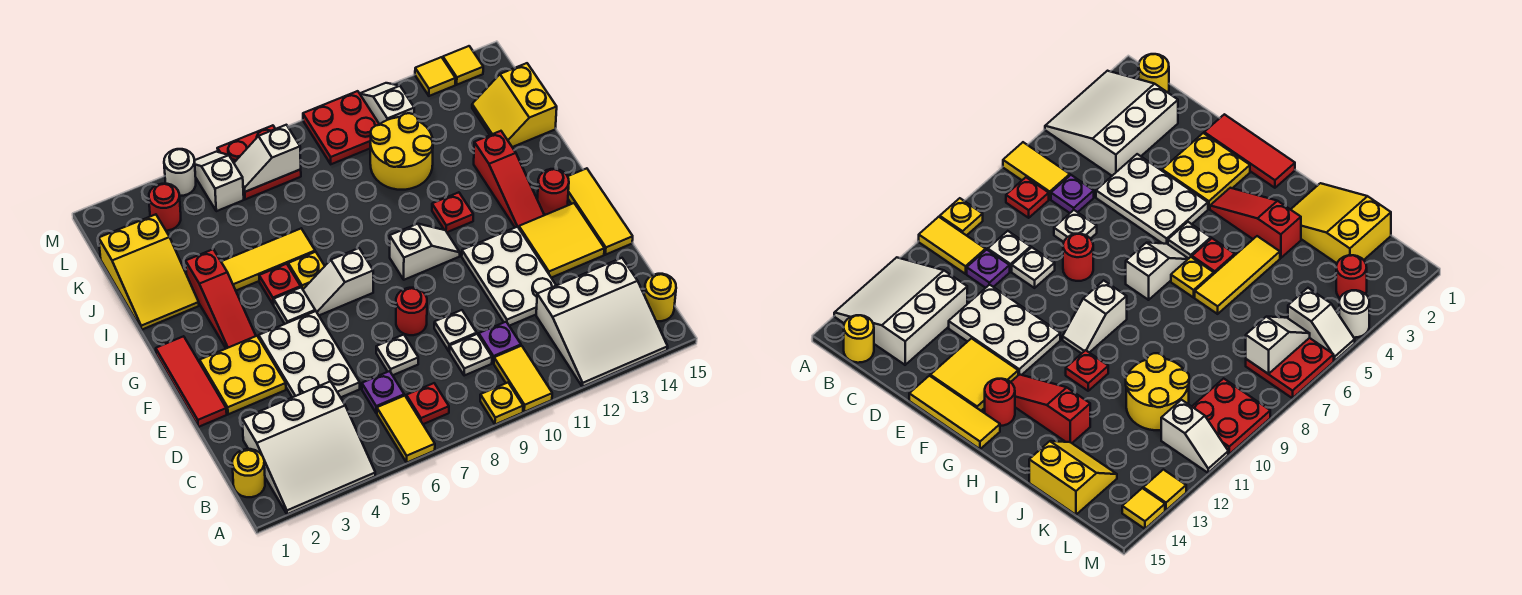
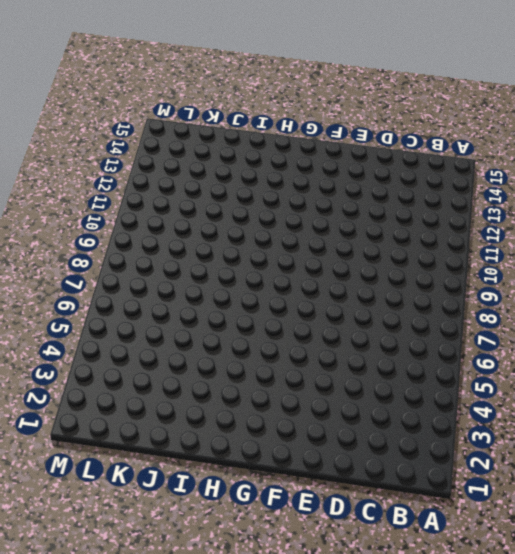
none -> white 3x3 slope [242,381,375,514]
none -> yellow 1x2 tile [377,395,435,463]
none -> yellow 1x1 plate [480,383,523,425]
none -> yellow 1x2 tile [494,346,552,412]

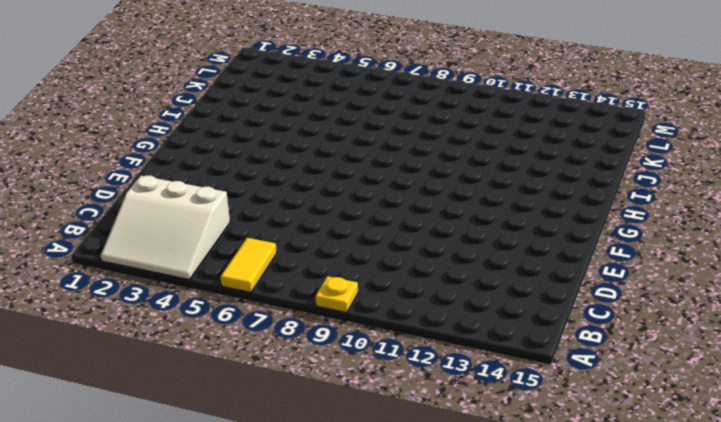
none -> yellow 1x2 tile [494,346,552,412]
none -> white 3x3 slope [536,258,668,387]
none -> yellow 1x1 round brick [232,449,265,497]
none -> red 1x1 plate [406,383,449,424]

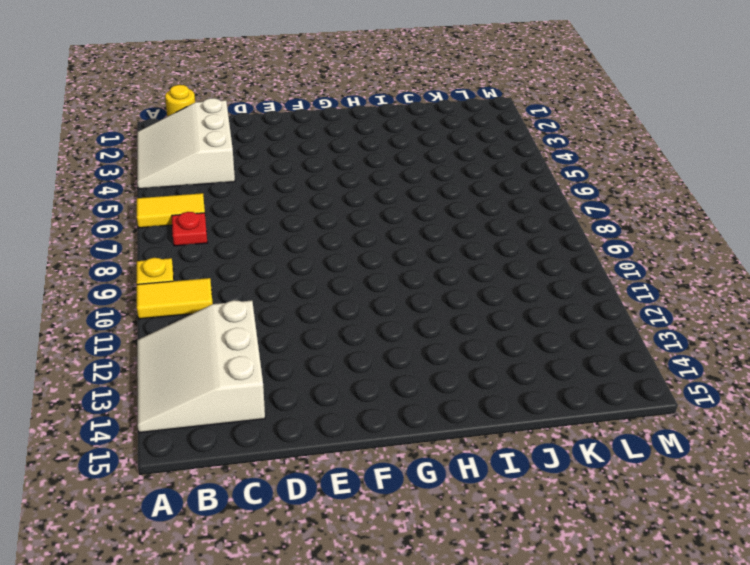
none -> yellow 1x1 round brick [644,274,676,321]
none -> purple 1x1 plate [362,371,404,413]
none -> white 1x1 plate [450,334,492,376]
none -> purple 1x1 plate [479,322,521,363]

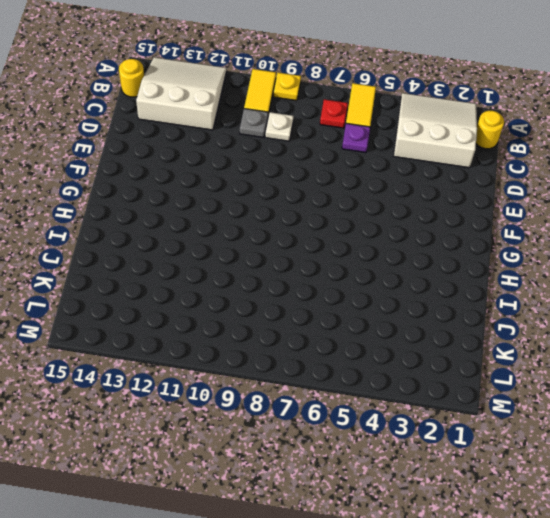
grey 1x1 plate [240,109,268,138] -> purple 1x1 plate [479,322,521,363]
none -> white 2x3 plate [259,311,360,397]
none -> white 1x1 plate [376,335,418,375]
none -> white 1x1 plate [434,310,477,351]
none -> white 2x3 plate [462,227,556,326]

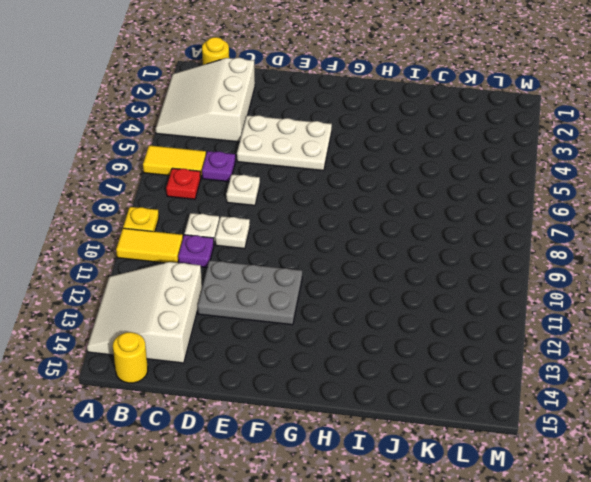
grey 2x3 plate [198,260,302,325] -> white 2x3 plate [462,227,556,326]
none -> red 1x3 tile [156,336,227,427]
none -> yellow 2x2 plate [200,336,286,414]
none -> red 1x1 round brick [396,288,427,335]
none -> yellow 2x2 tile [519,203,604,278]

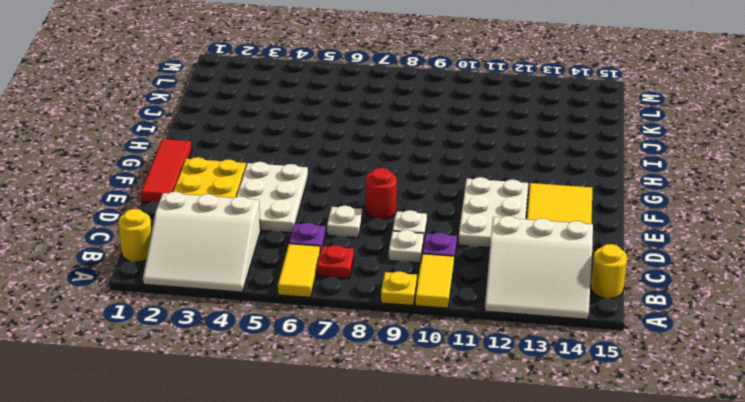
none -> yellow 1x3 tile [568,168,633,255]
none -> red 1x3 slope [186,249,256,348]
none -> white 1x1 plate [274,288,315,324]
none -> white 1x2 slope [303,248,373,315]

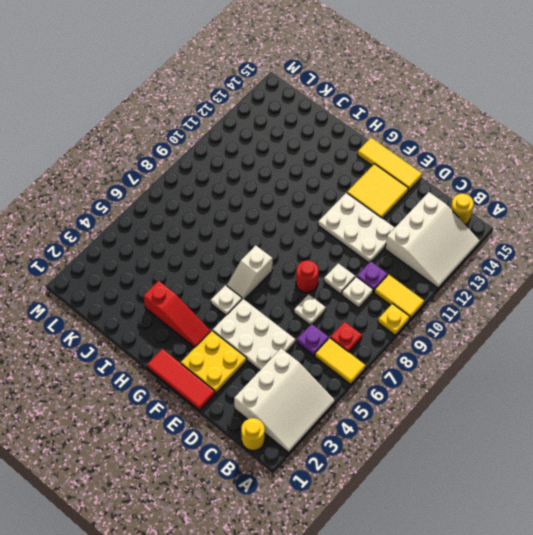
none -> white 1x2 slope [390,224,460,280]
none -> red 1x3 slope [474,131,544,228]
none -> red 1x1 round brick [537,169,569,215]
none -> red 1x1 plate [259,264,301,305]

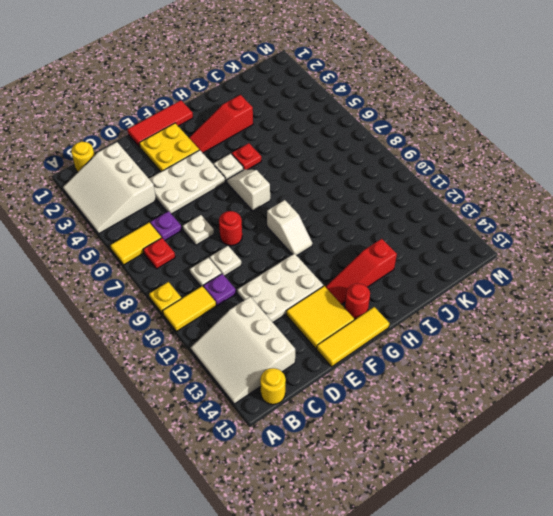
none -> yellow 1x1 plate [288,252,325,289]
none -> red 1x1 plate [432,192,473,232]
none -> yellow 2x3 slope [99,214,199,330]
none -> yellow 1x3 tile [221,229,315,290]

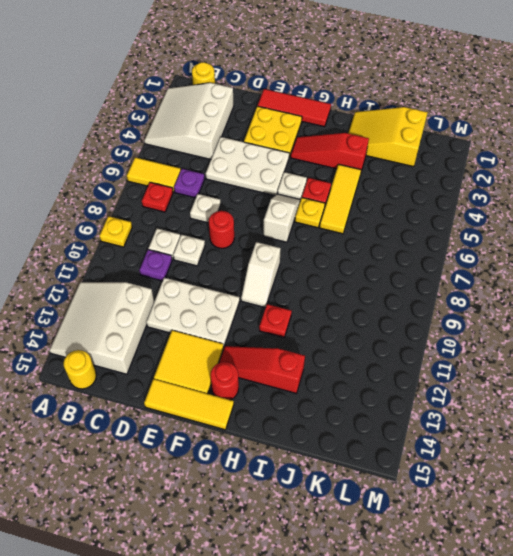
none -> yellow 1x2 tile [494,346,552,412]
none -> yellow 2x2 round brick [370,113,433,190]
none -> yellow 2x2 slope [472,63,557,147]
none -> red 1x1 round brick [149,184,181,231]

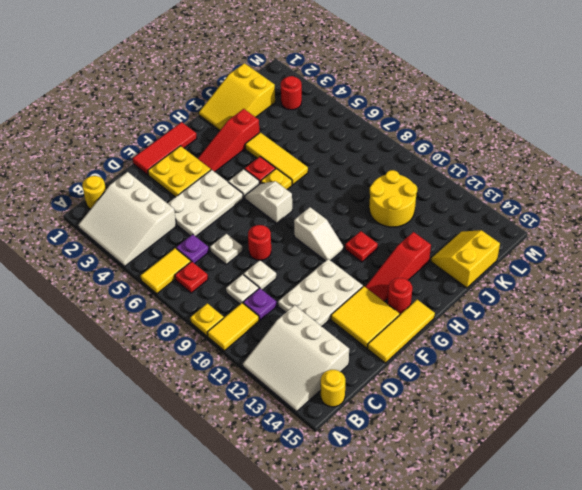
none -> white 1x2 slope [195,152,244,211]
none -> red 2x2 plate [217,125,301,199]
none -> red 2x2 plate [303,91,379,164]
none -> white 1x2 slope [360,83,414,124]

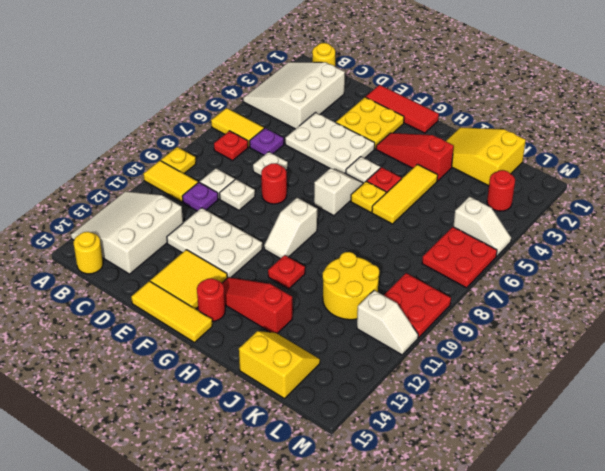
none -> white 1x1 round brick [164,149,196,196]
none -> yellow 1x1 tile [415,57,456,96]
none -> yellow 1x1 tile [443,46,483,85]
none -> white 1x2 slope [234,125,301,192]

